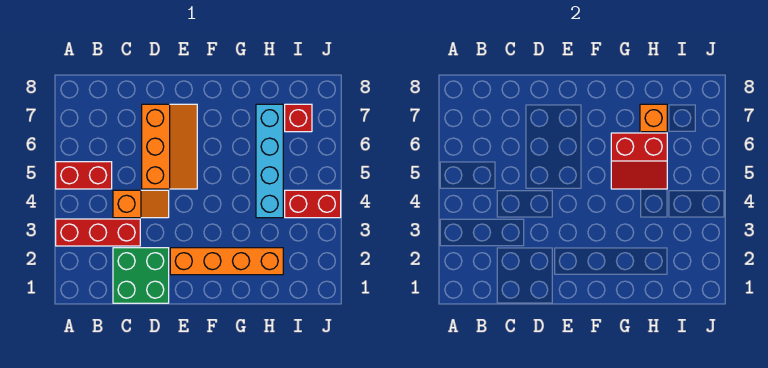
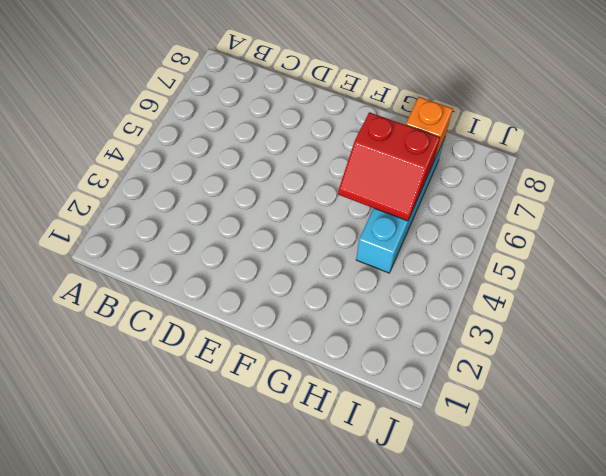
none -> red 1x3 brick [56,219,140,246]
none -> red 1x2 brick [56,162,112,189]

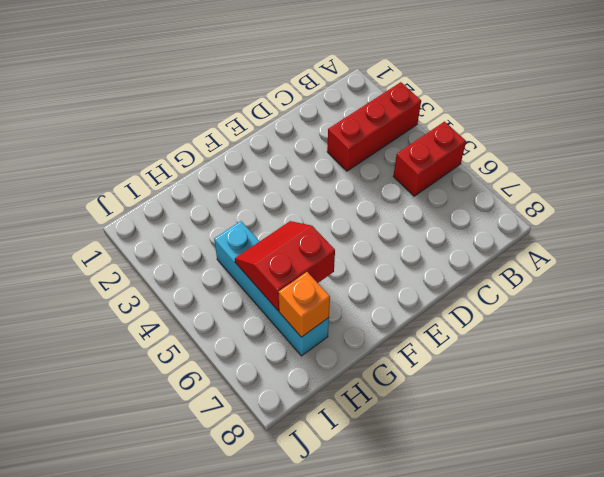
none -> green 2x2 brick [113,248,169,303]
none -> orange 1x2 slope [113,190,169,218]

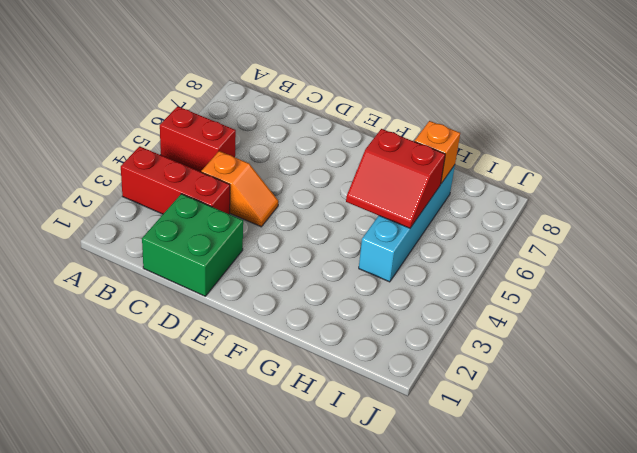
none -> orange 2x3 slope [142,104,197,189]
none -> orange 1x4 brick [170,248,283,275]

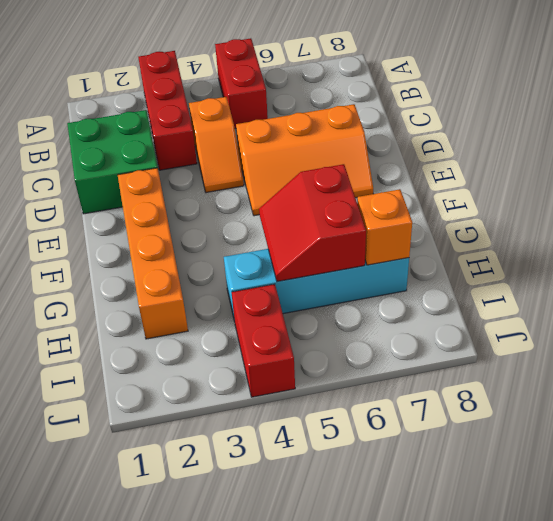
none -> red 1x1 brick [285,104,312,132]

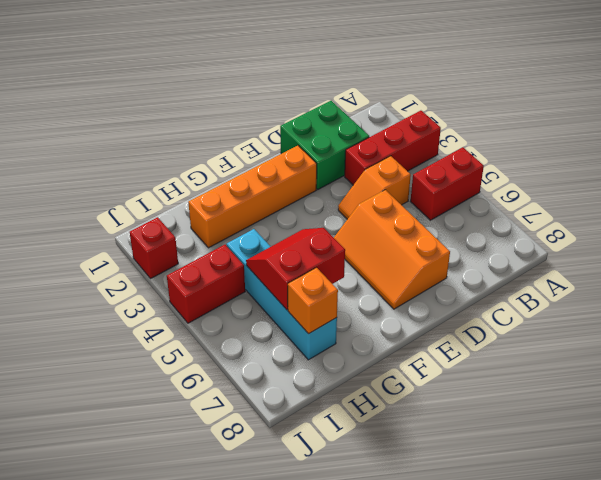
red 1x1 brick [130,217,178,279] -> red 1x1 brick moved to [285,104,312,132]

